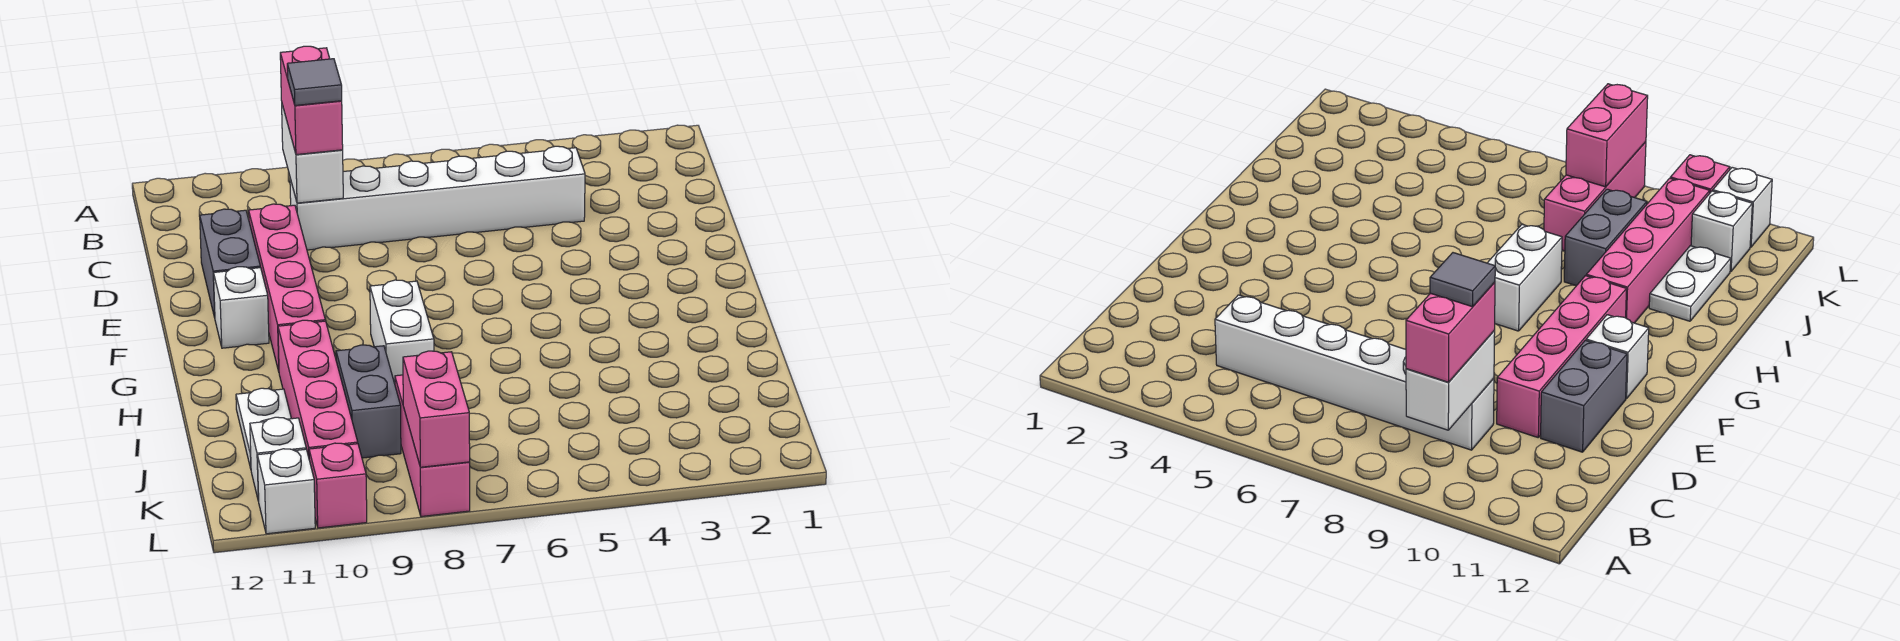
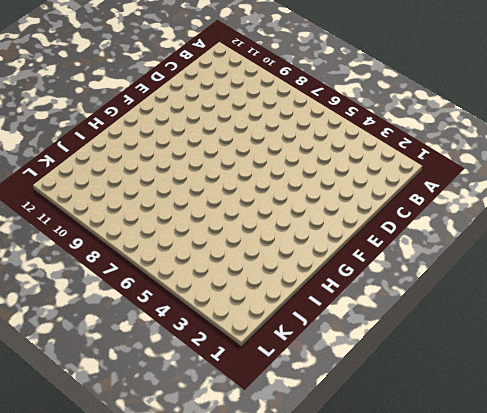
none -> white 1x6 brick [290,146,585,250]
none -> pink 1x4 brick [249,204,325,371]
none -> grey 1x2 brick [200,209,260,317]

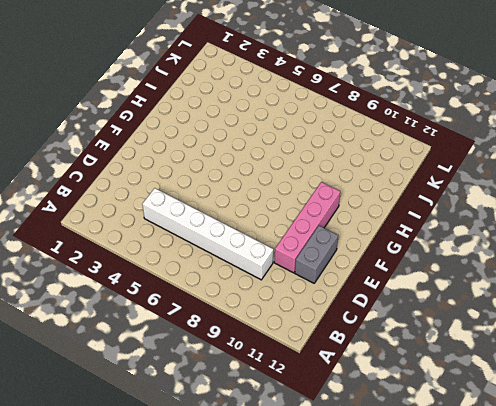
none -> white 1x1 brick [213,267,269,348]
none -> white 1x2 brick [370,280,434,384]
none -> pink 1x4 brick [278,320,358,457]

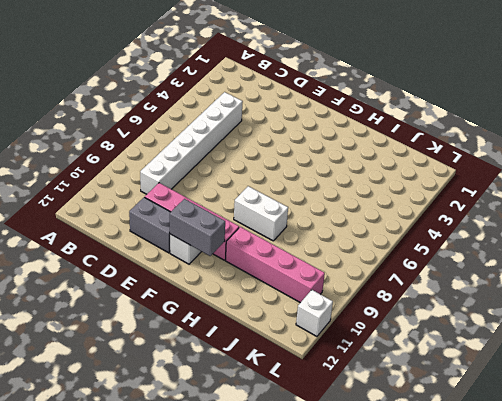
grey 1x2 brick [170,199,225,256] -> grey 1x2 brick moved to [336,345,401,458]
none -> white 1x2 plate [236,388,291,469]
none -> pink 1x3 brick [395,375,470,517]
none -> white 1x1 brick [250,417,306,501]

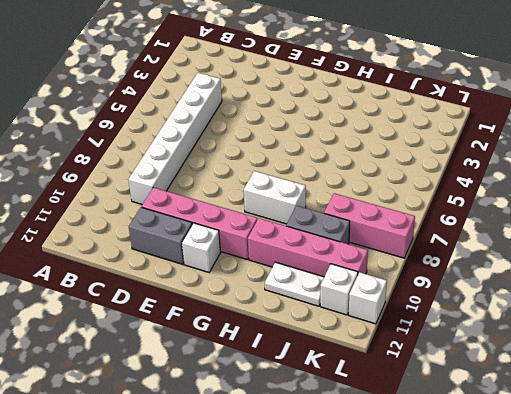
none -> pink 1x1 brick [309,443,367,528]
none -> white 1x2 brick [282,105,343,203]
none -> pink 1x2 brick [403,351,470,467]

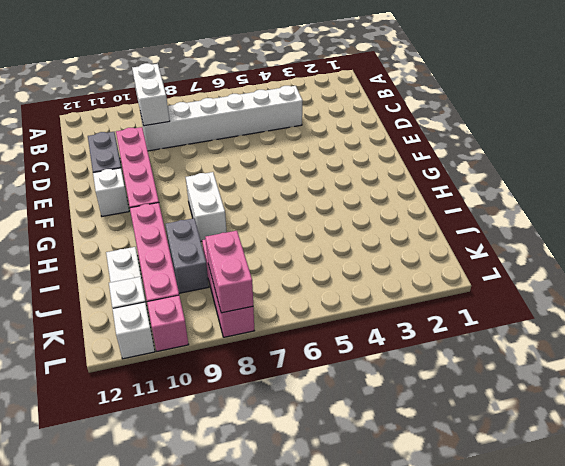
none -> pink 1x2 brick [280,46,343,155]
none -> grey 1x1 tile [287,59,342,105]

